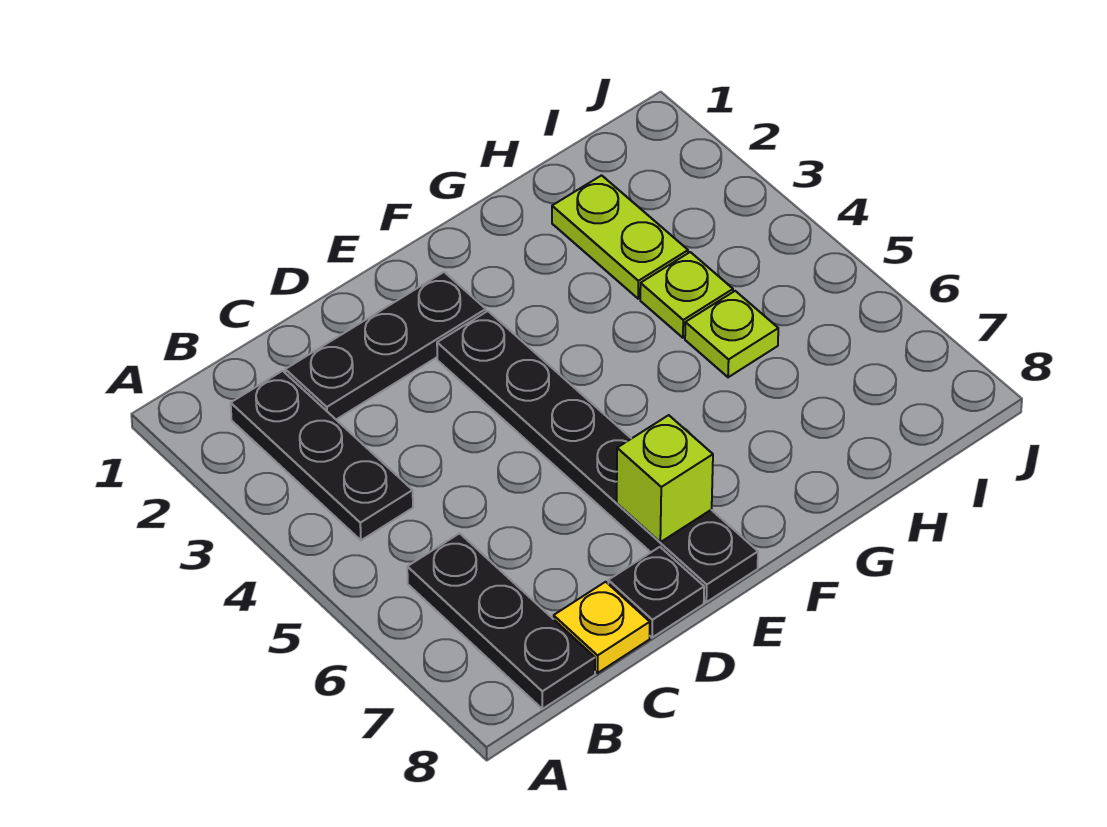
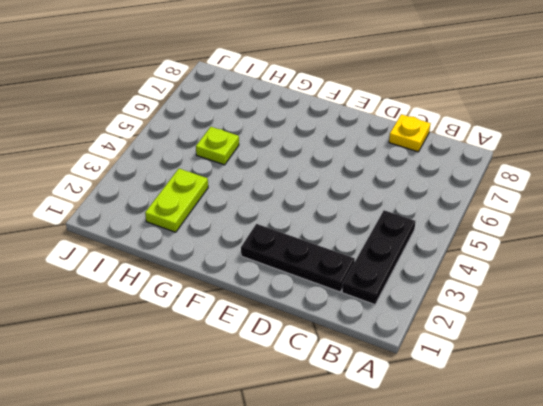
none -> black 1x3 plate [407,533,595,709]
none -> black 1x1 plate [608,547,704,637]

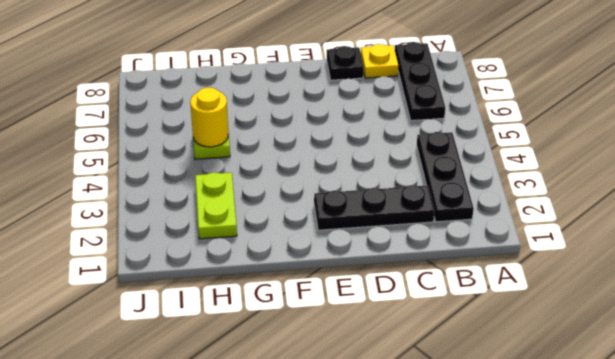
yellow 1x1 round brick [190,88,229,147] -> none
none -> black 1x6 plate [437,311,758,602]
none -> lime 1x1 plate [640,252,733,338]

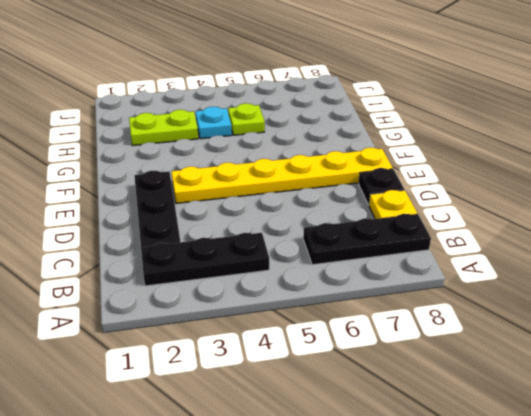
yellow 1x6 plate [171,148,393,204] -> black 1x6 plate [437,311,758,602]
cyan 1x1 plate [196,107,232,139] -> lime 1x1 plate [640,252,733,338]
none -> lime 1x1 brick [617,415,713,542]

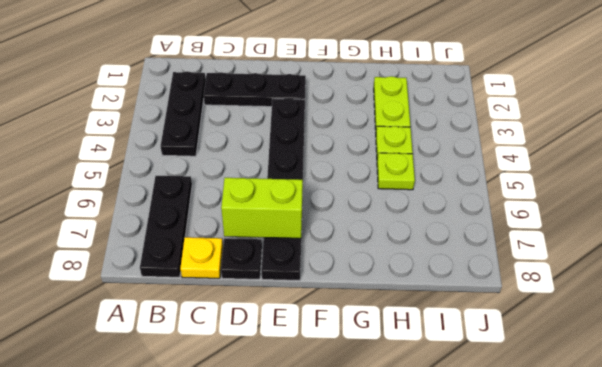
lime 1x2 brick [221,178,303,238] -> lime 1x1 brick [617,415,713,542]

